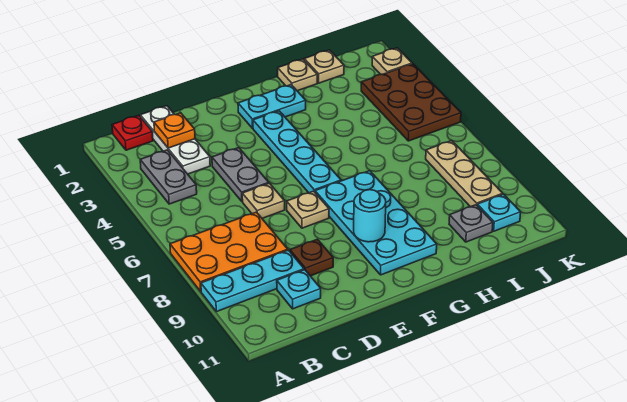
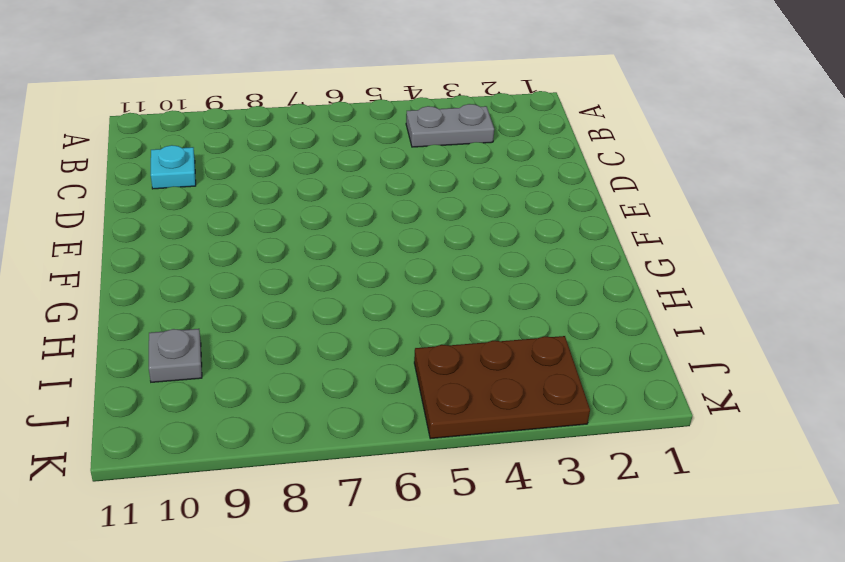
none -> orange 2x3 plate [170,212,288,291]
none -> cyan 1x3 plate [201,250,304,312]
none -> red 1x1 plate [112,115,153,150]

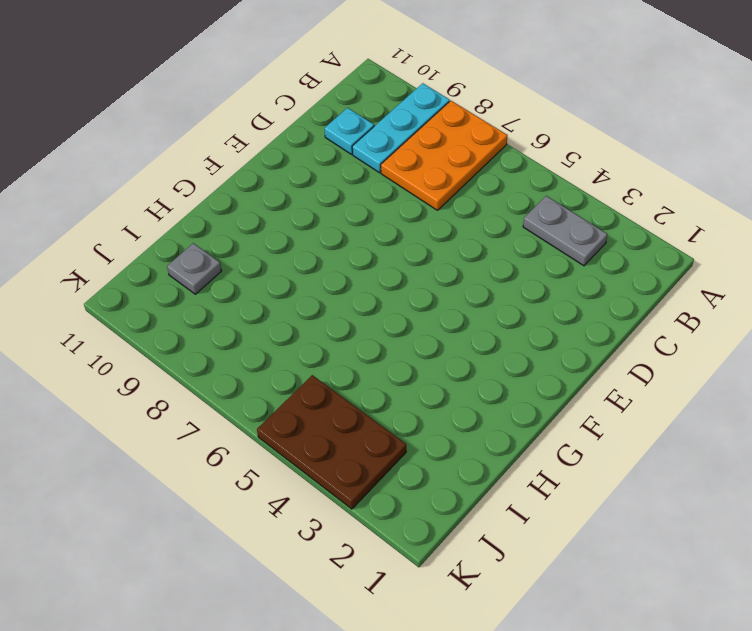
none -> red 1x1 plate [112,115,153,150]
none -> white 1x3 plate [140,106,210,174]
none -> grey 1x2 plate [212,148,269,202]

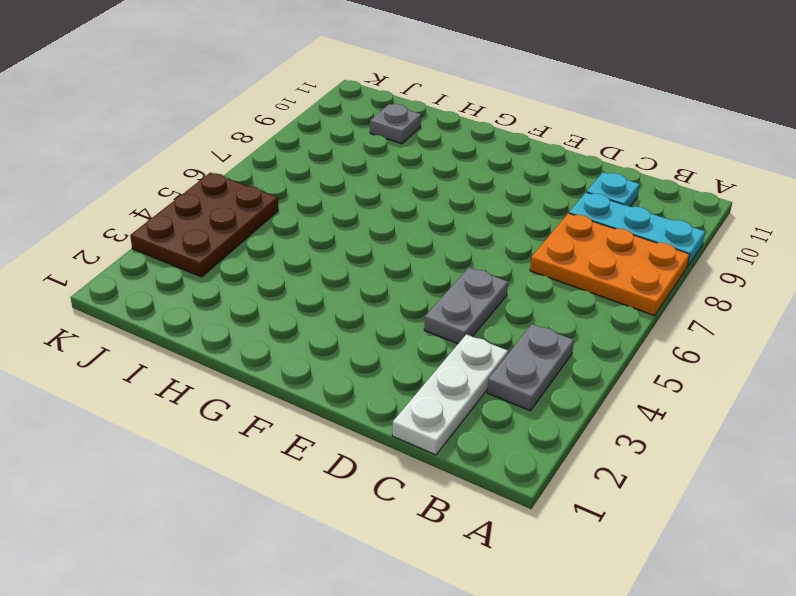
none -> red 1x1 plate [112,115,153,150]
none -> tan 1x1 plate [242,183,285,218]
none -> brown 1x1 plate [290,239,333,276]

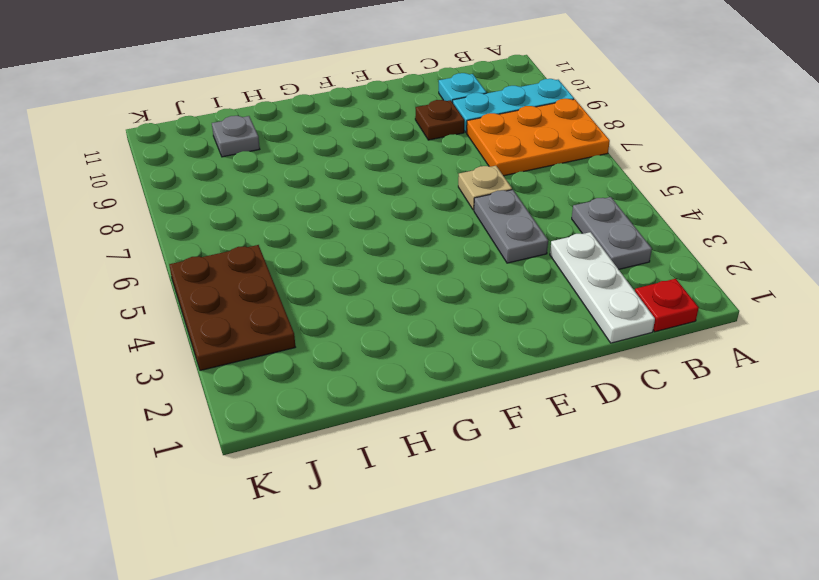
none -> tan 1x1 plate [287,191,329,228]
none -> cyan 1x2 plate [238,85,306,128]
none -> cyan 1x4 plate [253,111,341,193]

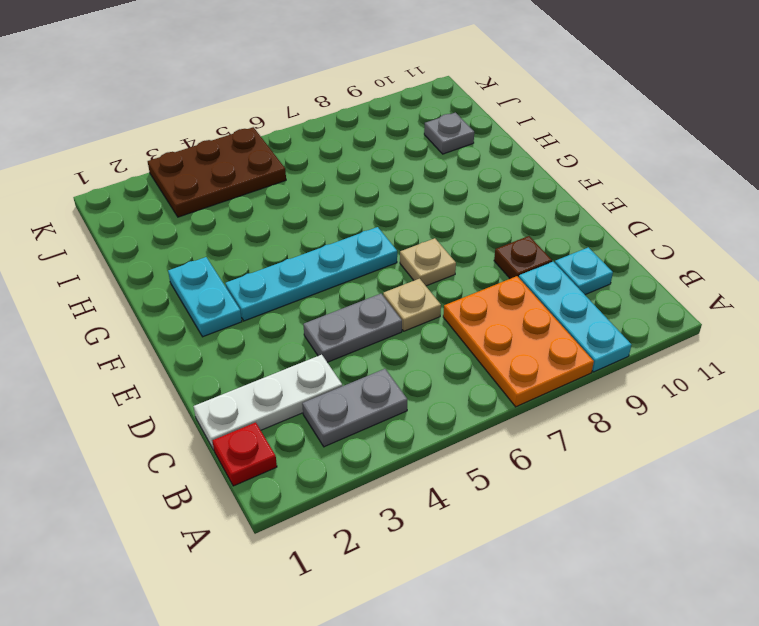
none -> cyan 2x4 plate [315,171,437,275]
none -> tan 1x1 plate [278,59,317,91]
none -> tan 1x1 plate [304,50,344,83]

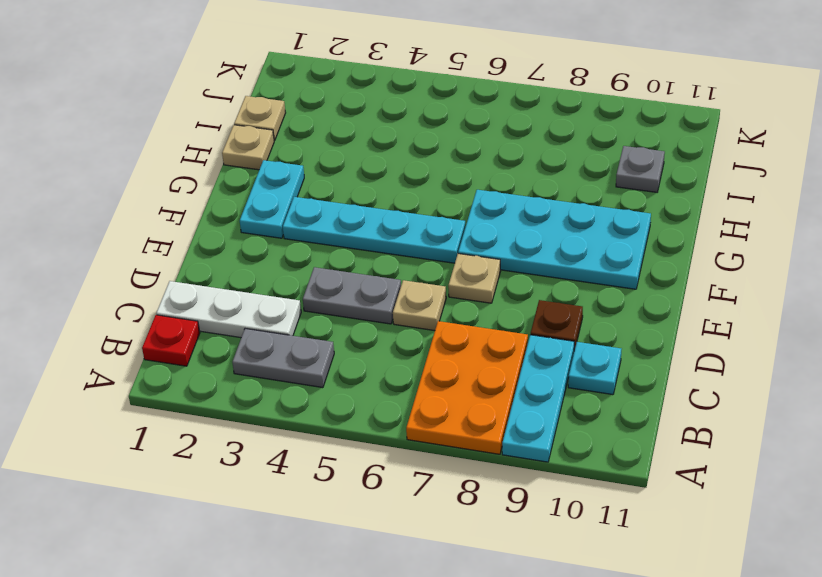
none -> brown 2x3 plate [361,64,461,141]
none -> tan 1x3 plate [426,140,503,207]
none -> cyan 1x1 plate [477,194,521,231]

